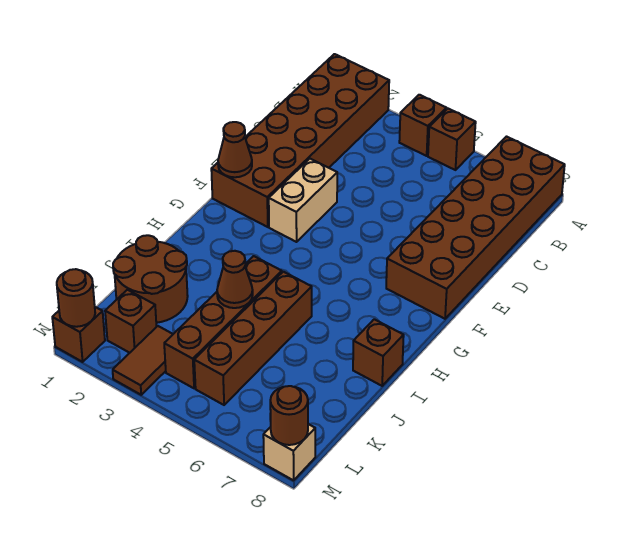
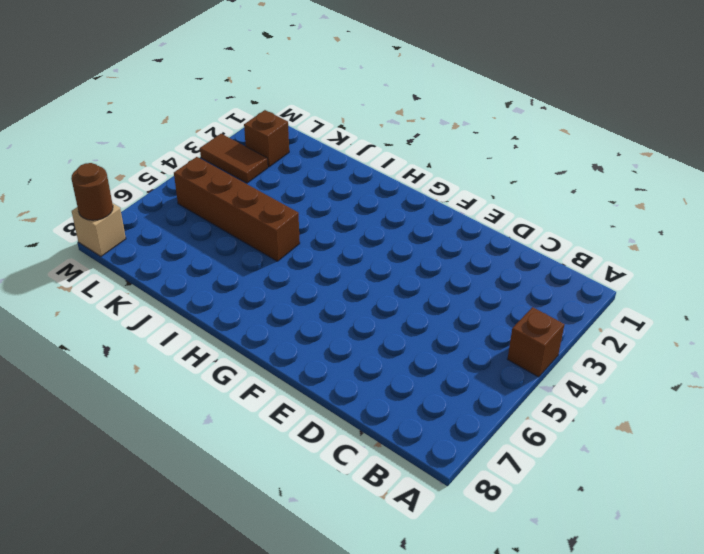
none -> brown 2x6 brick [211,54,389,227]
none -> brown 1x1 brick [428,109,476,170]
none -> brown 2x6 brick [386,137,565,319]

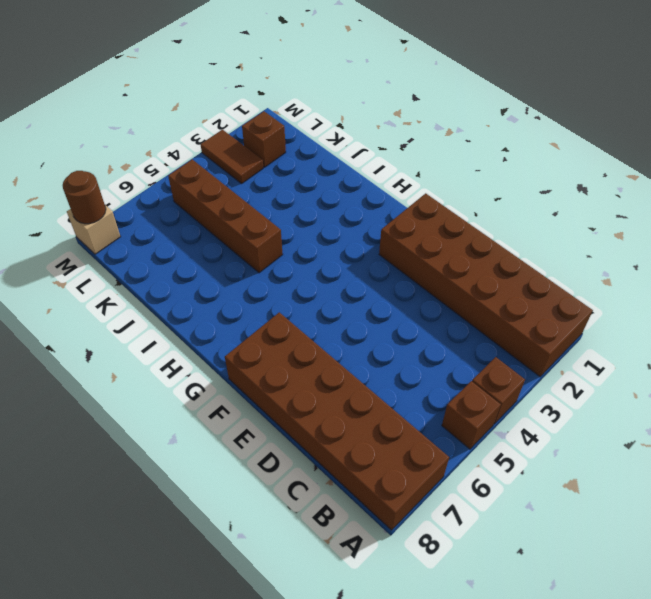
none -> tan 1x2 brick [269,159,337,242]
none -> brown 1x4 brick [164,256,282,388]
none -> brown 1x1 brick [353,319,404,386]

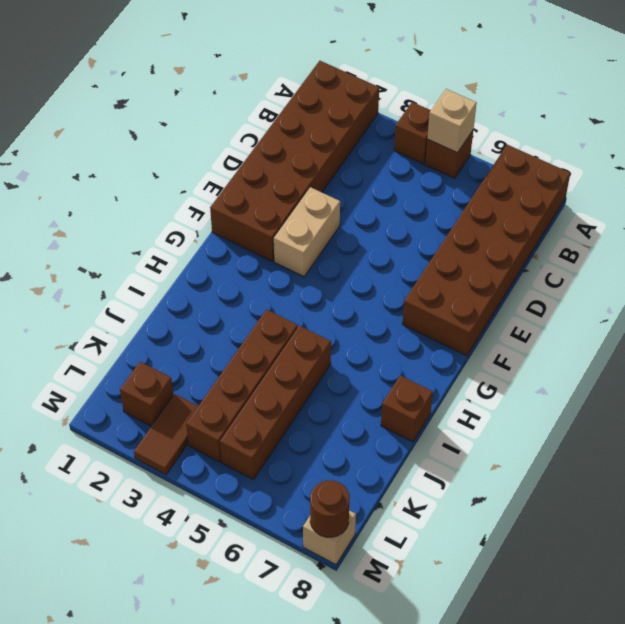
tan 1x1 brick [427,89,477,153] -> none
none -> brown 2x2 round brick [113,235,188,323]
none -> brown 1x1 brick [52,307,105,362]
none -> brown 1x1 cone [218,122,252,177]

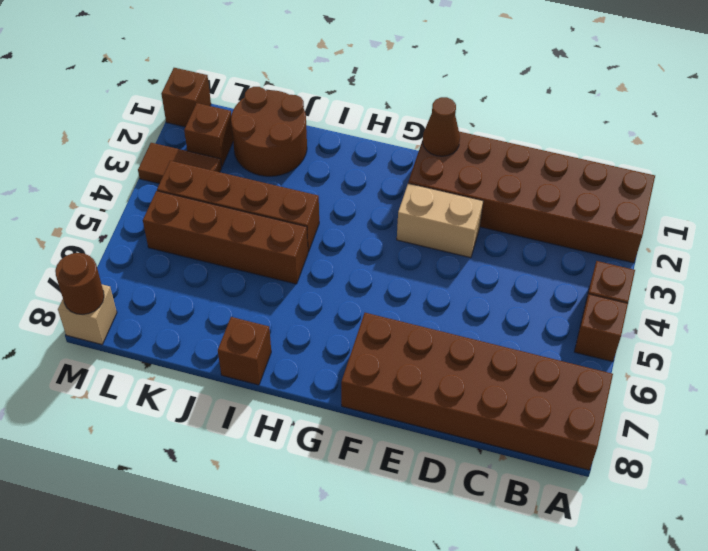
none -> brown 1x1 cone [217,251,253,308]
none -> brown 1x1 round brick [57,269,95,327]

